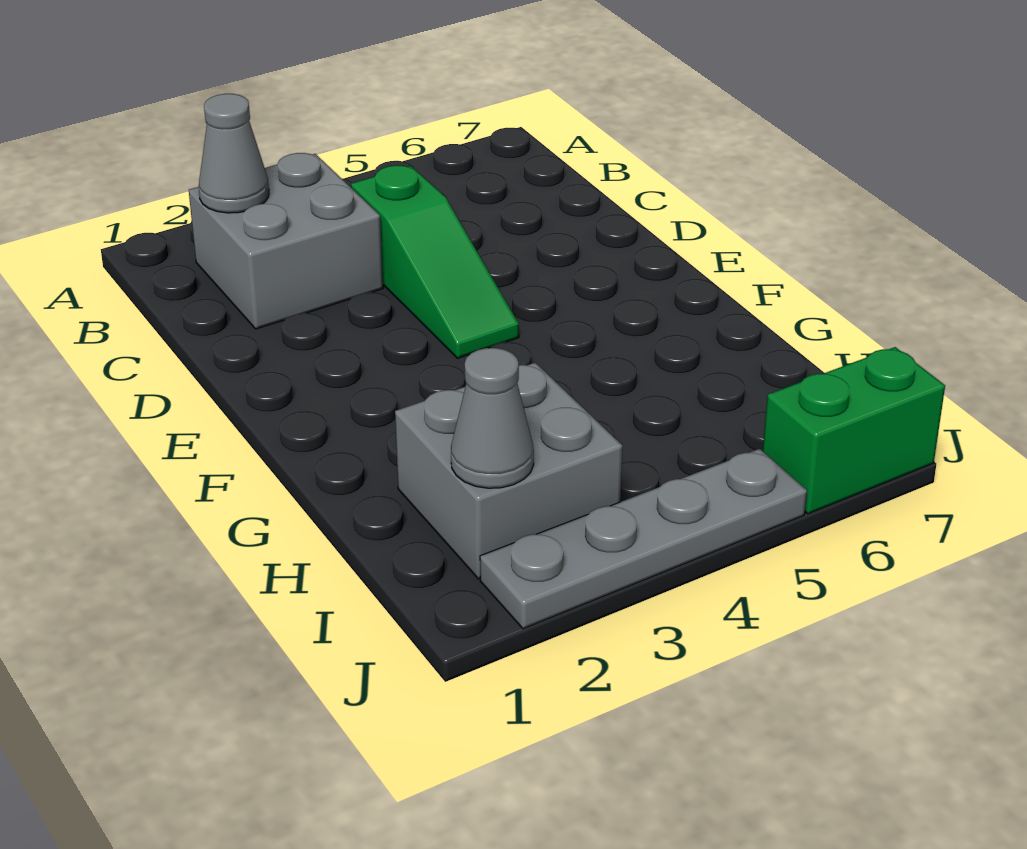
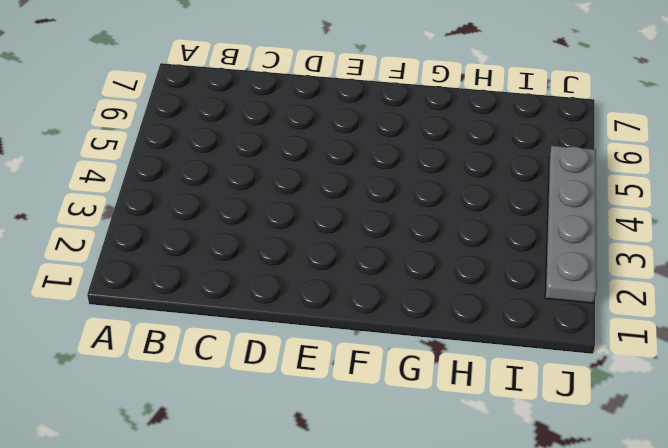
none -> grey 2x2 brick [189,153,383,329]
none -> green 1x3 slope [351,165,519,358]

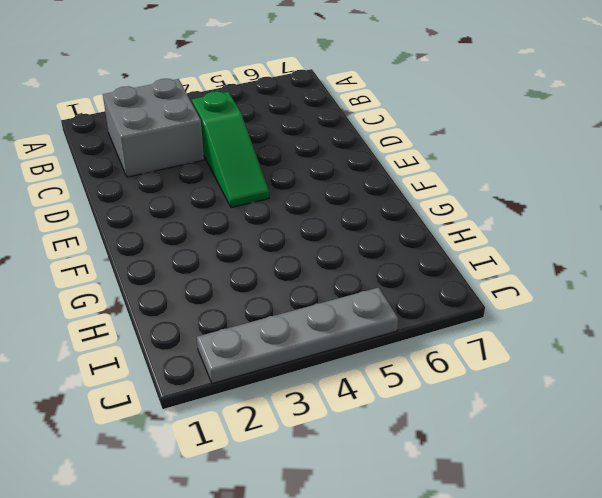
none -> grey 2x2 brick [395,363,623,579]
none -> green 1x2 brick [763,347,945,514]

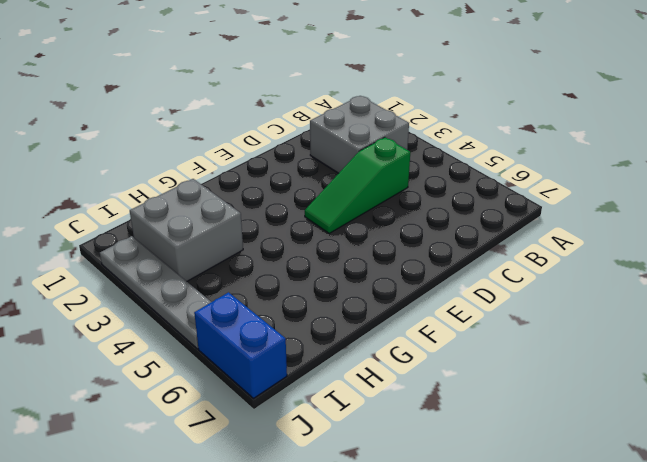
blue 1x2 brick [194,292,287,398] -> green 1x2 brick [763,347,945,514]
none -> grey 1x1 cone [199,94,269,213]
none -> grey 1x1 cone [451,348,534,488]

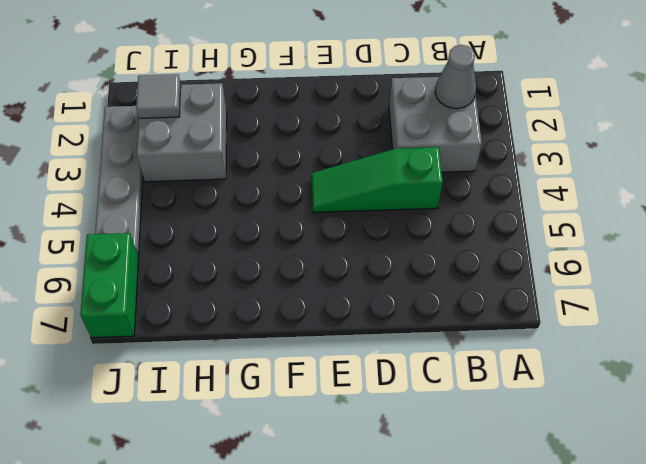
grey 1x1 tile [136,74,181,118] -> grey 1x1 cone [451,348,534,488]

